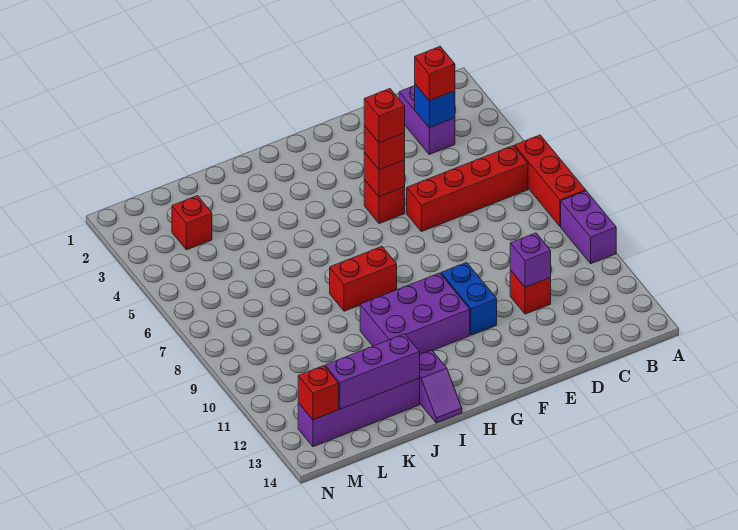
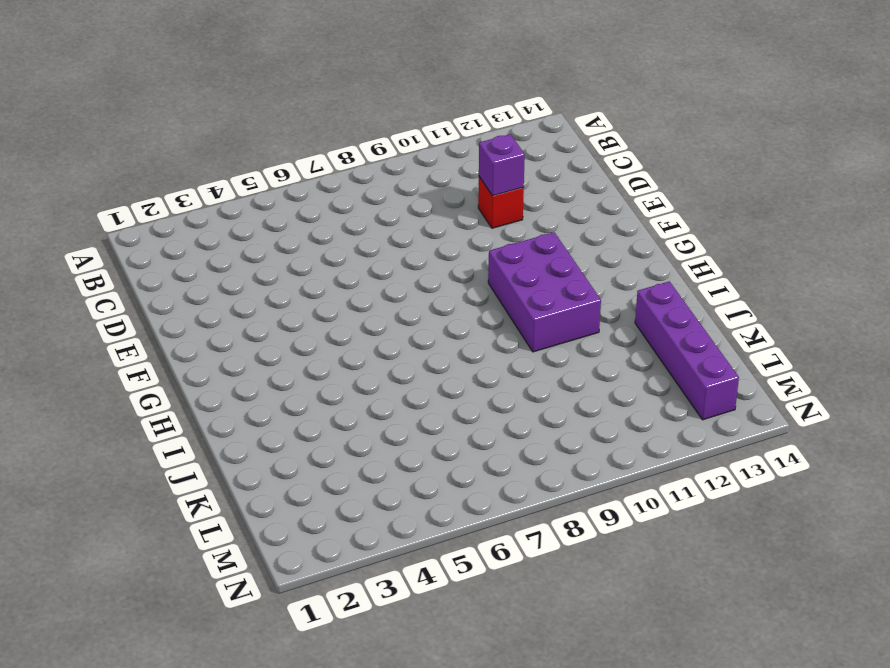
none -> red 1x3 brick [515,135,586,226]
none -> purple 1x2 brick [561,191,616,264]
none -> red 1x4 brick [407,146,528,232]

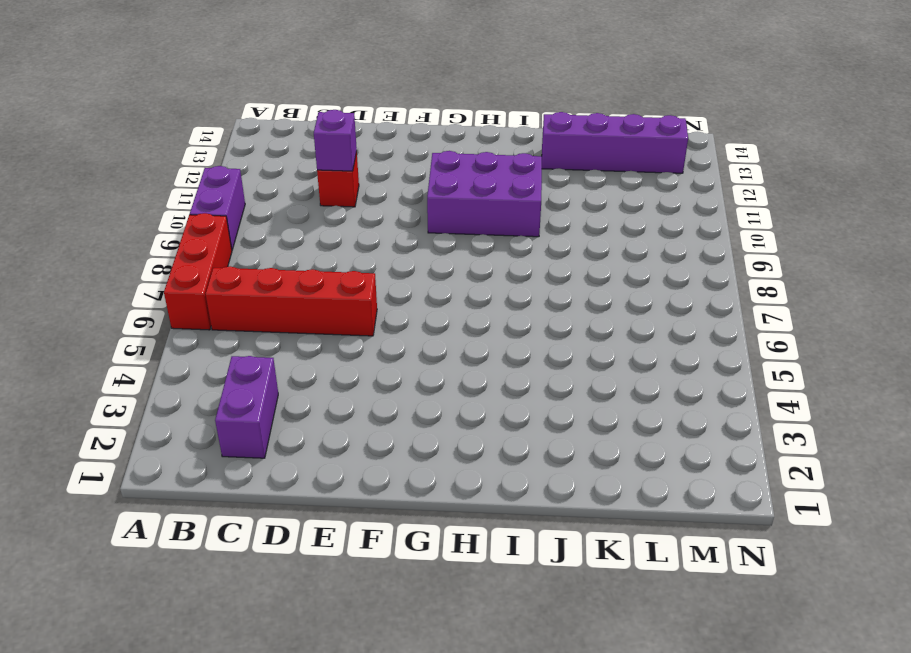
none -> red 1x1 brick [364,180,405,224]
none -> blue 1x2 brick [441,262,497,335]
none -> red 1x2 brick [330,247,397,311]

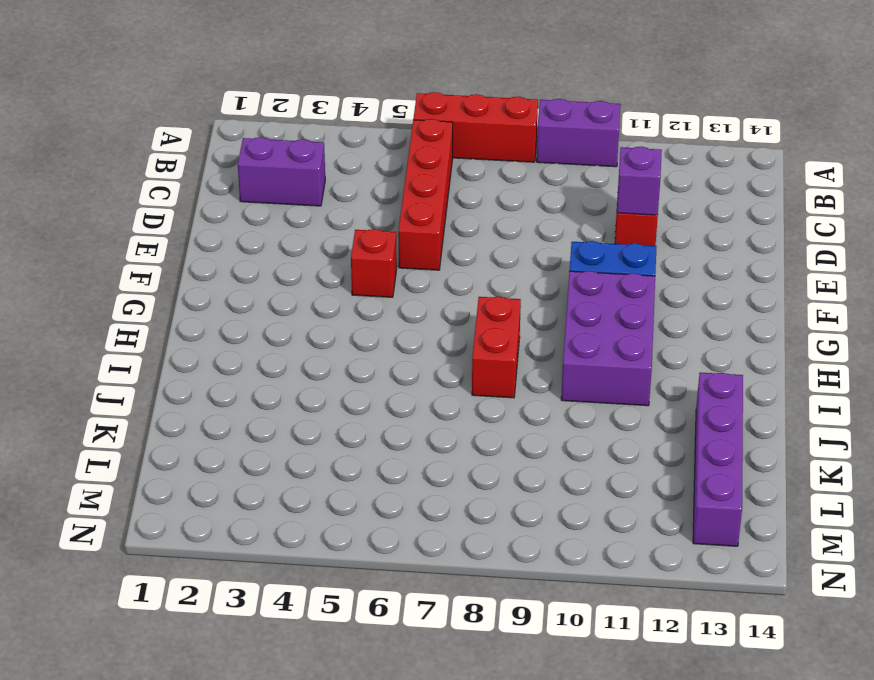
none -> purple 1x2 slope [420,350,462,423]
none -> red 1x1 brick [172,196,212,250]
none -> blue 1x1 brick [415,84,455,128]

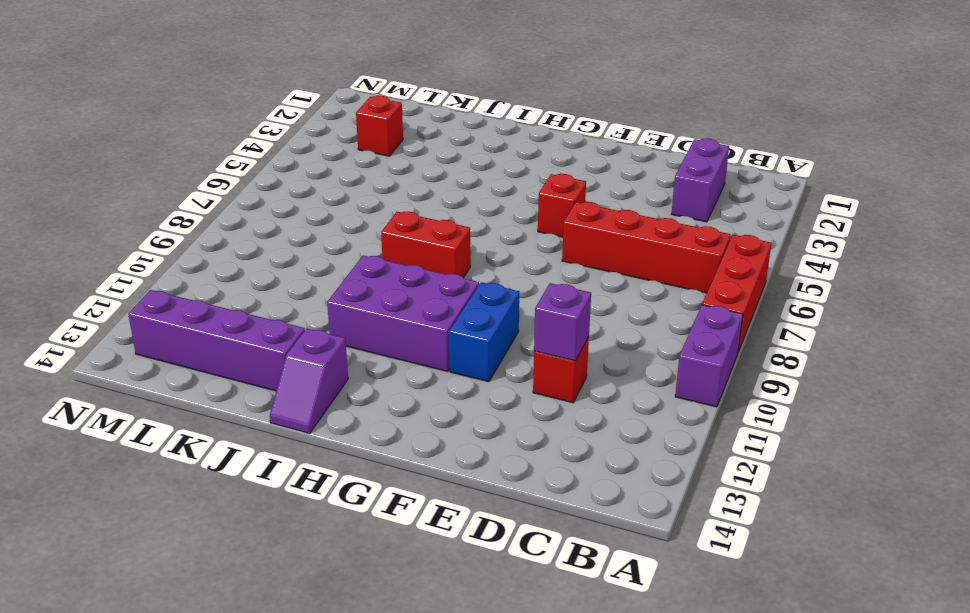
none -> blue 1x1 brick [415,84,455,128]
none -> red 1x1 brick [364,153,405,197]
none -> purple 1x3 brick [325,334,420,409]

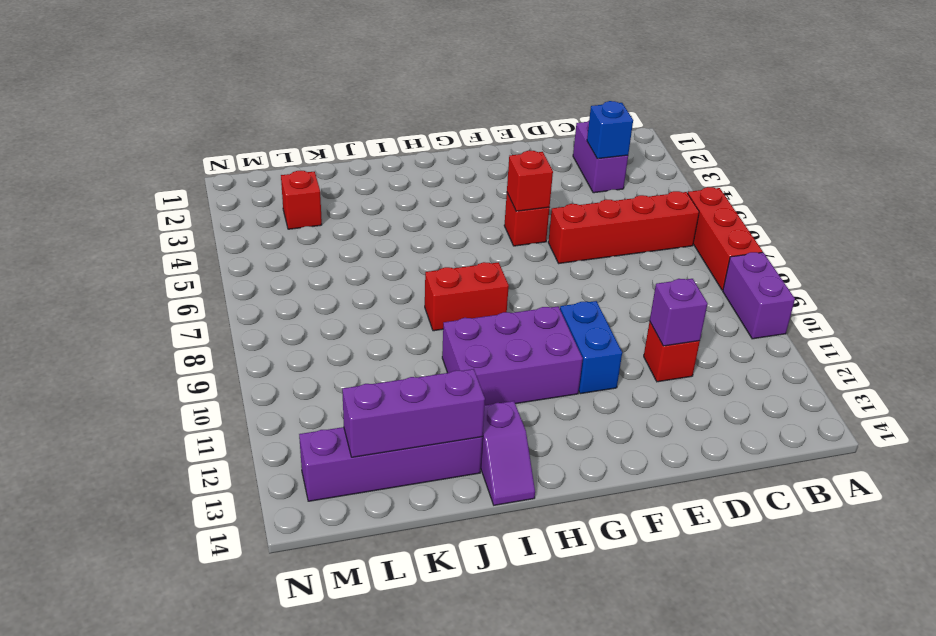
none -> red 1x1 brick [298,366,339,420]
none -> red 1x1 brick [415,47,455,101]
none -> red 1x1 brick [364,126,405,170]

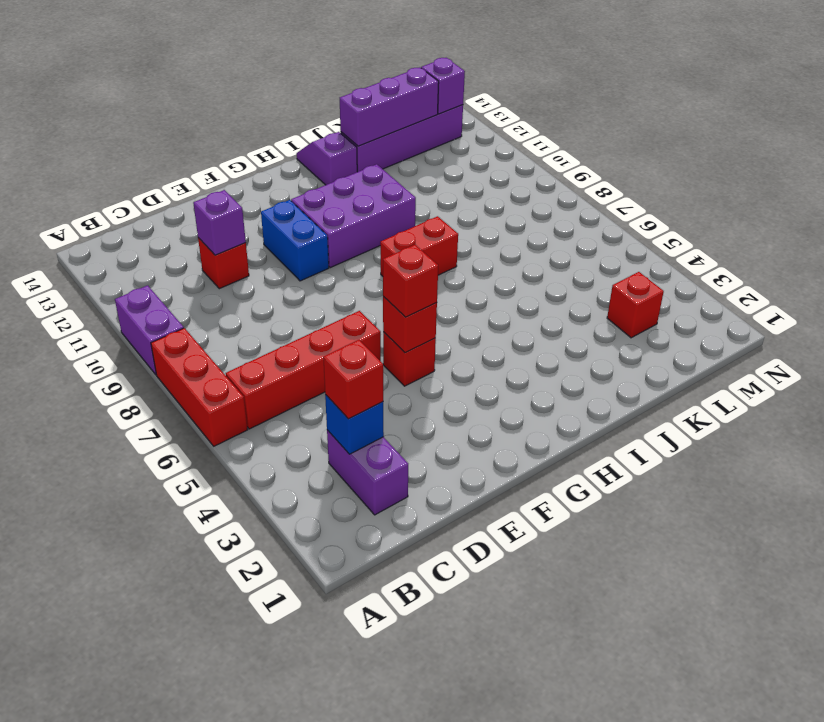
purple 1x1 brick [421,58,465,114] -> red 1x1 brick [298,366,339,420]
none -> red 1x1 brick [364,89,405,143]

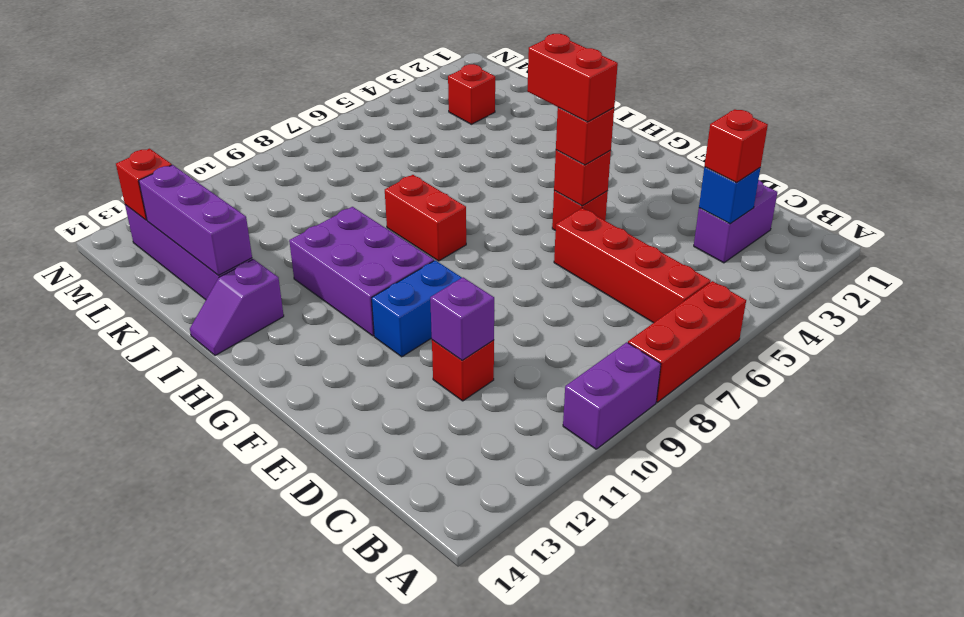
red 1x2 brick [527,34,618,122] -> red 1x1 brick [364,89,405,143]

